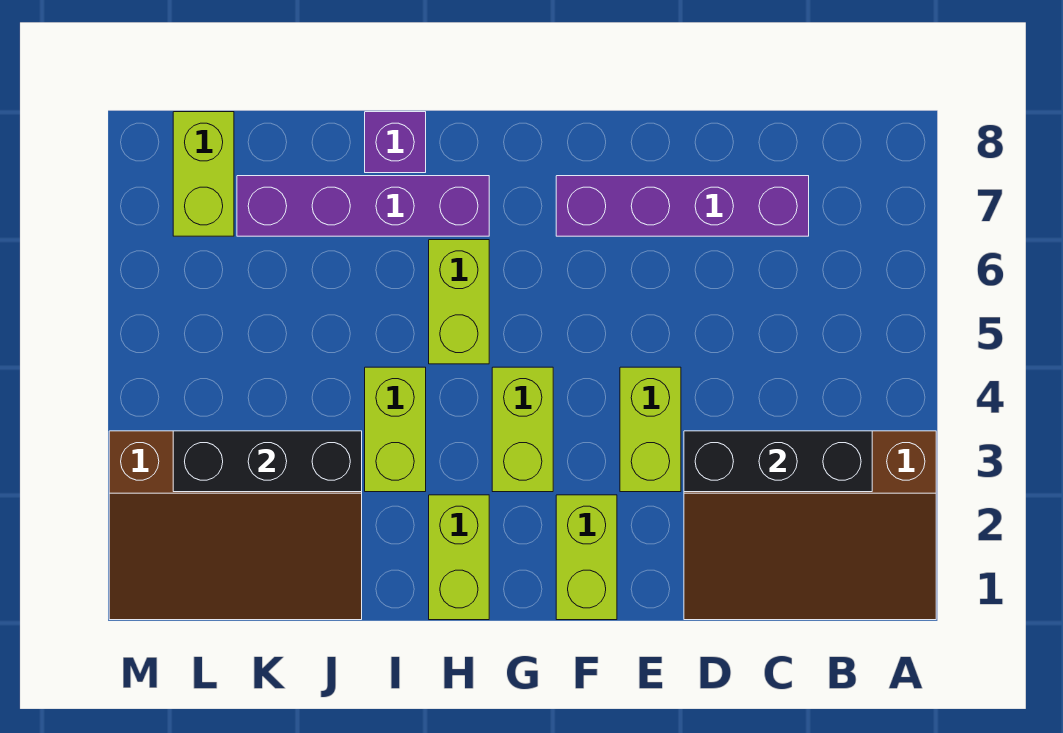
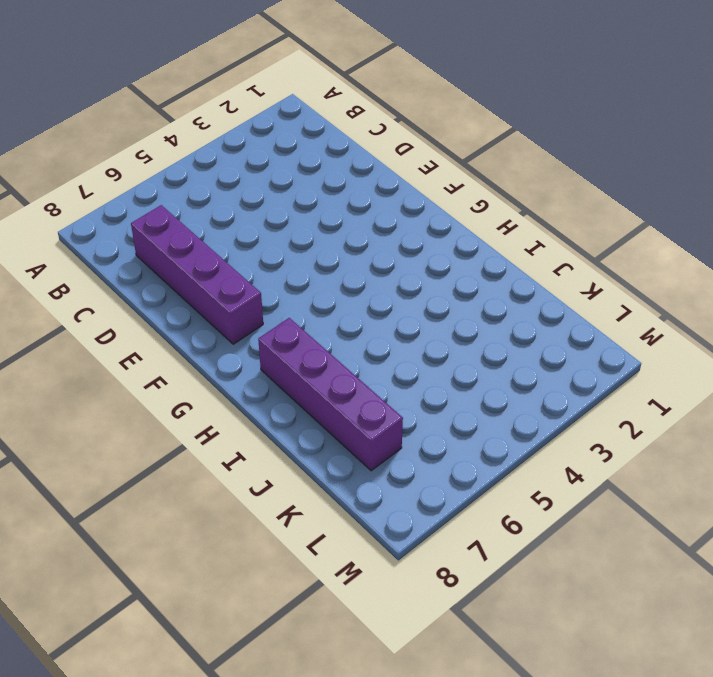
none -> brown 3x4 slope [684,431,936,620]
none -> lime 1x2 brick [620,367,681,492]
none -> lime 1x2 brick [556,495,617,620]

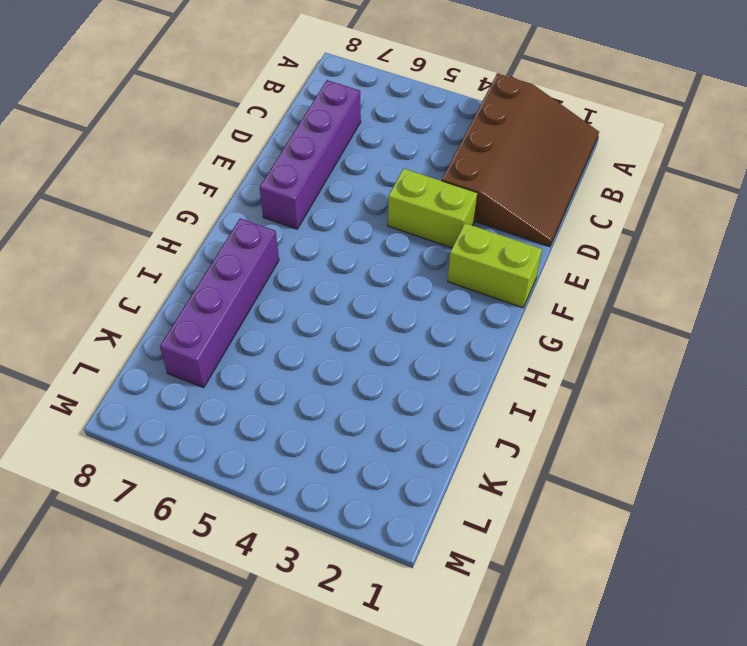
none -> lime 1x2 brick [492,367,553,492]
none -> lime 1x2 brick [429,495,489,620]
none -> lime 1x2 brick [429,240,489,364]

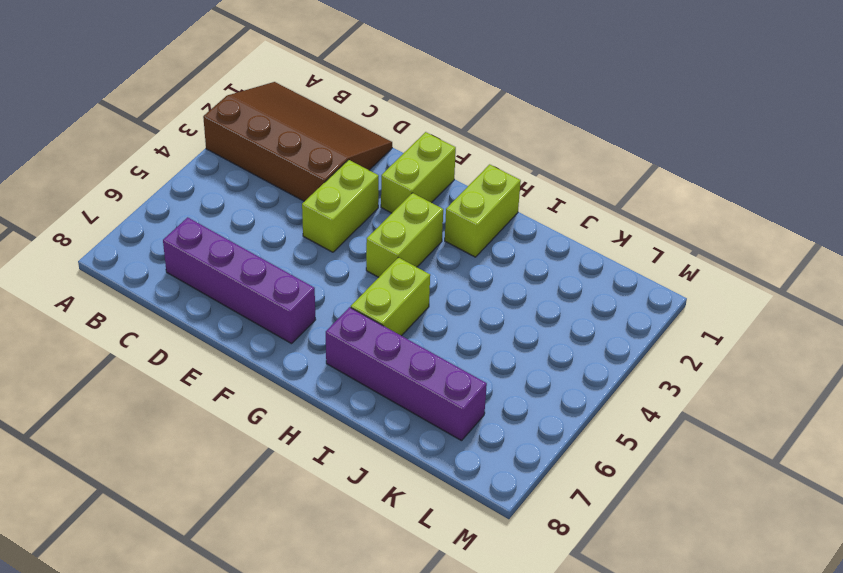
none -> lime 1x2 brick [365,367,426,492]
none -> purple 1x1 brick [365,112,426,173]
none -> brown 3x4 slope [109,431,362,620]

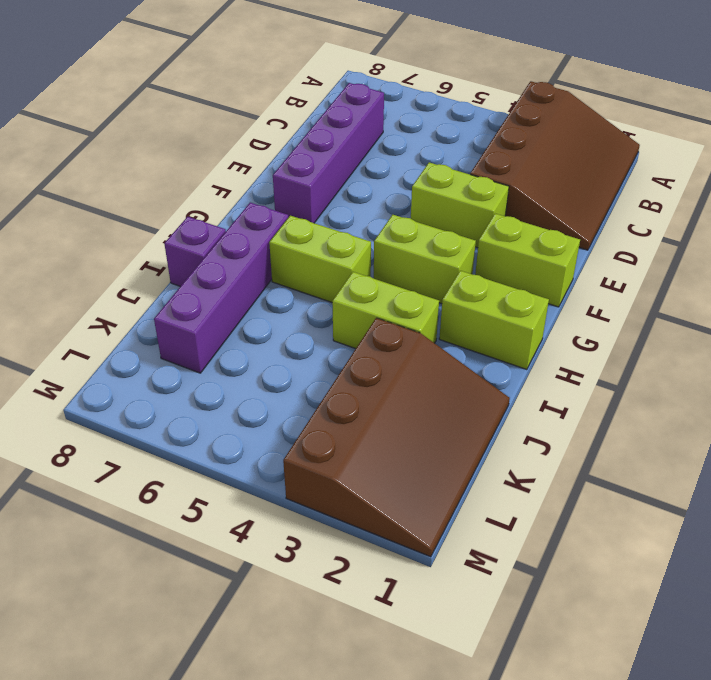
none -> lime 1x2 brick [173,112,234,236]
none -> black 1x3 brick [684,431,872,492]
none -> black 1x3 brick [173,431,362,492]

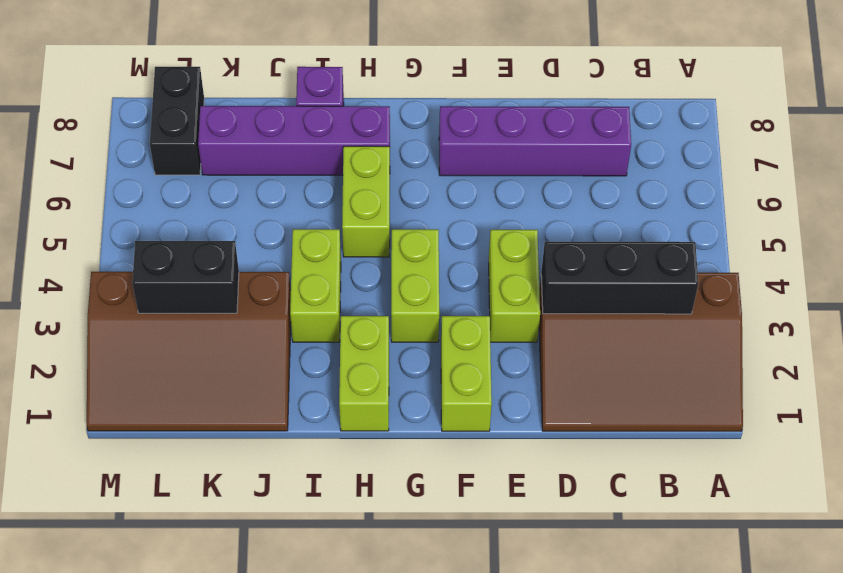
black 1x2 brick [132,241,239,313] -> black 1x3 brick [173,431,362,492]
black 1x2 brick [150,67,204,175] -> lime 1x2 brick [173,112,234,236]

